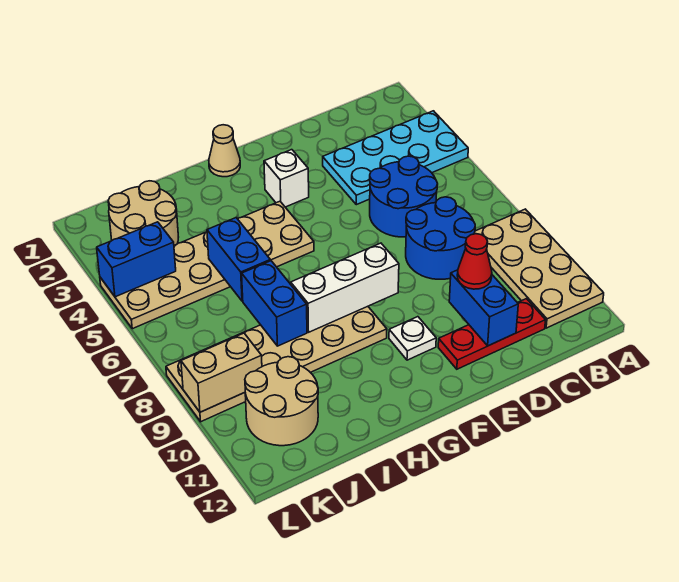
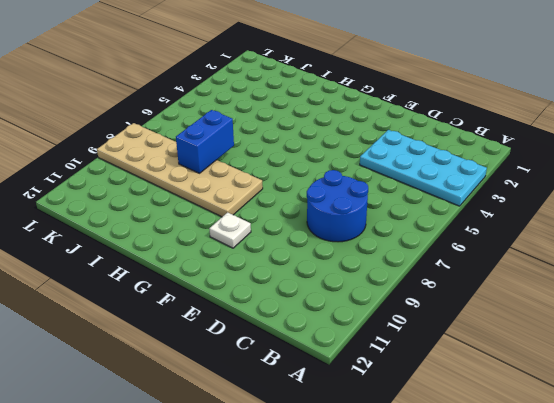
none -> tan 2x4 plate [474,209,604,328]
none -> blue 2x2 round brick [370,156,438,237]
none -> red 1x3 plate [438,299,546,369]

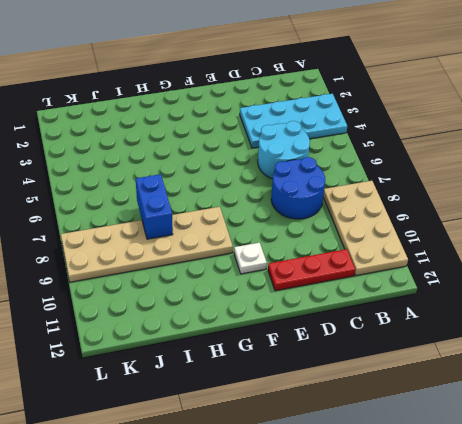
cyan 2x2 round brick [258,121,310,179] -> blue 2x2 round brick [370,156,438,237]
none -> white 1x1 brick [264,150,309,207]
none -> tan 1x1 cone [209,125,240,177]
none -> tan 2x6 plate [100,201,314,329]

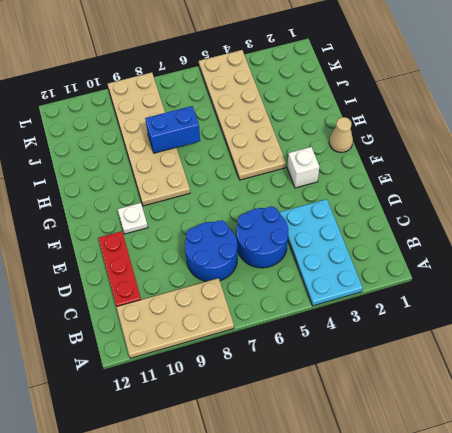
none -> tan 2x2 round brick [108,181,178,245]
none -> tan 2x2 round brick [245,357,318,446]
none -> blue 1x2 brick [449,270,518,346]

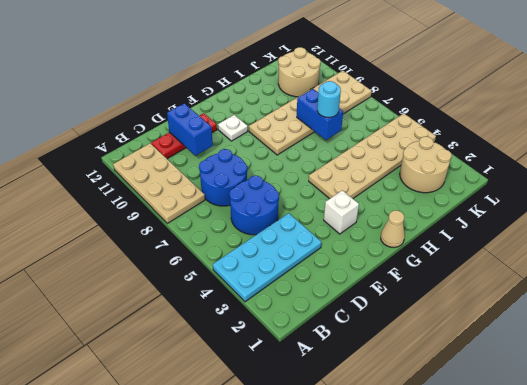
cyan 1x1 round brick [317,81,341,118] -> none
none -> white 1x3 brick [291,243,399,332]
none -> blue 1x2 brick [207,218,270,301]
none -> blue 1x2 brick [97,222,176,297]

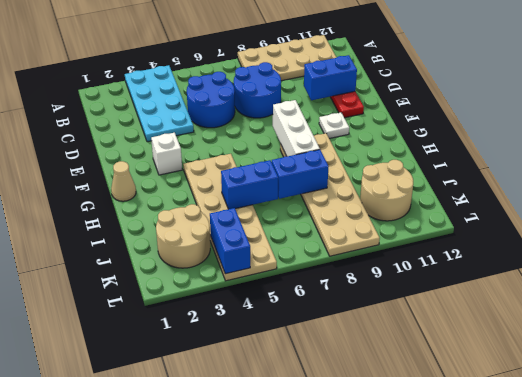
none -> tan 1x2 brick [181,333,262,412]
none -> red 1x1 cone [457,234,492,289]

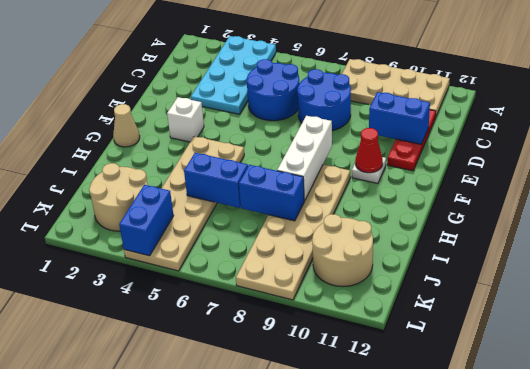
red 1x1 cone [355,128,383,173] -> red 1x1 cone moved to [457,234,492,289]
none -> tan 1x2 brick [181,333,262,412]

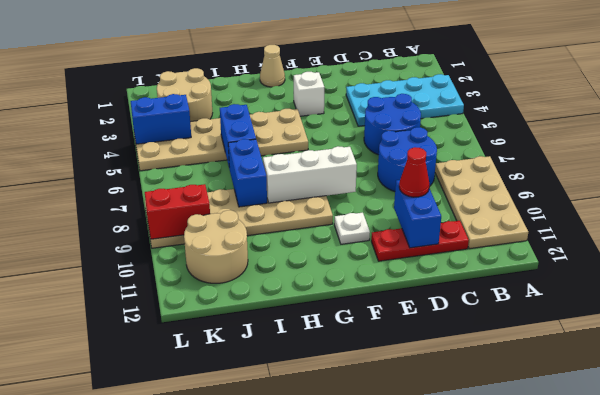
red 1x2 brick [145,184,210,239] -> tan 1x2 brick [181,333,262,412]

